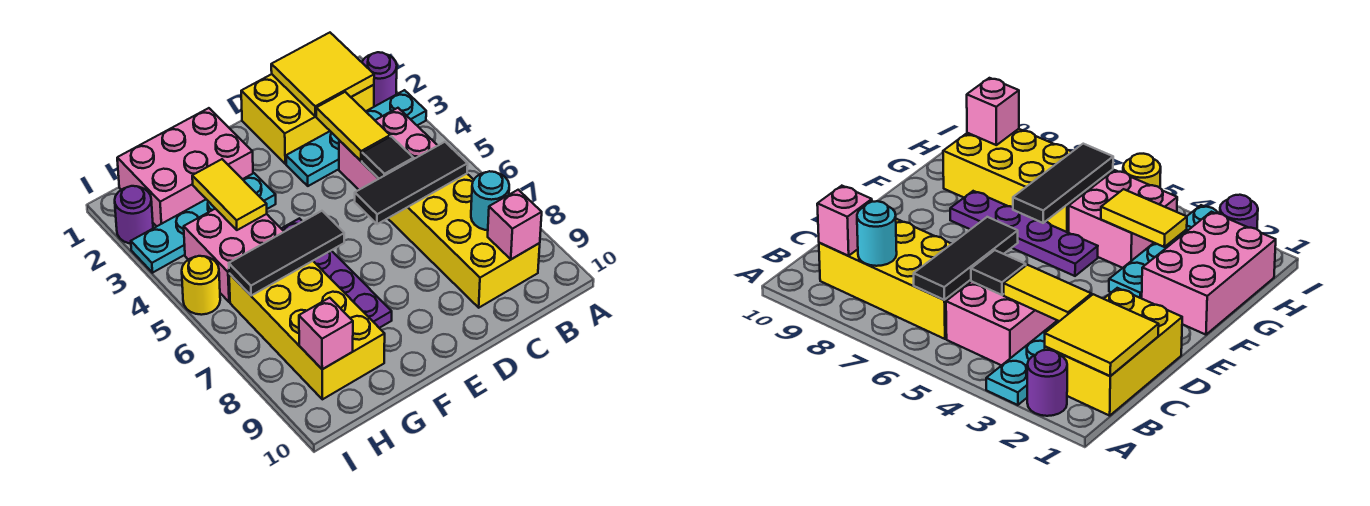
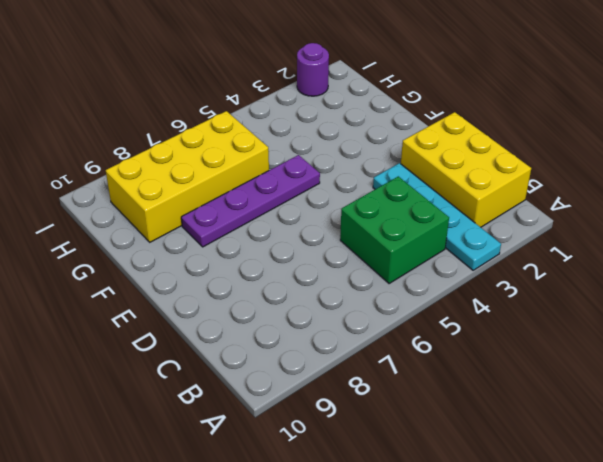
green 2x2 brick [340,176,449,284] -> pink 2x2 brick [339,108,438,190]
none -> purple 1x1 round brick [362,52,397,107]
none -> yellow 2x4 brick [388,174,540,308]
none -> pink 2x3 brick [117,108,253,227]

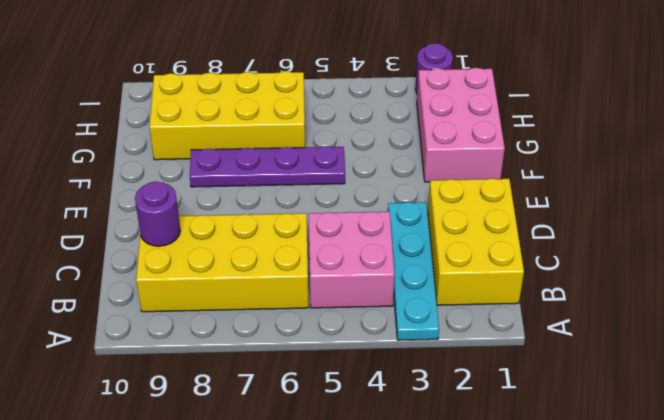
purple 1x1 round brick [135,182,180,246] -> purple 1x1 round brick moved to [362,52,397,107]
none -> cyan 1x4 plate [131,173,276,273]
none -> pink 2x2 brick [184,209,284,302]
none -> yellow 1x1 round brick [182,256,220,315]

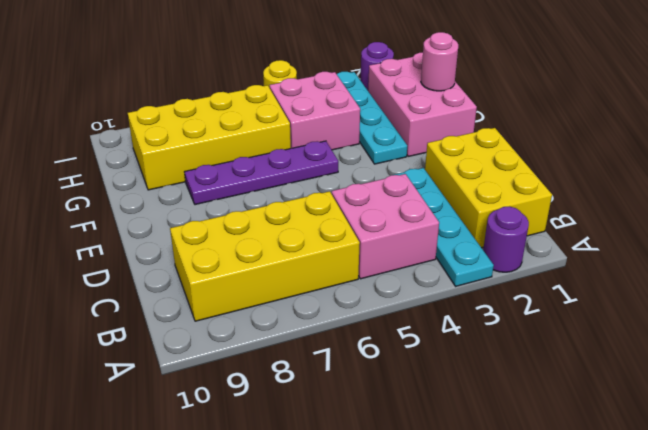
pink 1x1 round brick [421,32,458,91] -> none
none -> yellow 2x2 tile [271,33,374,116]
none -> black 1x3 tile [355,142,468,224]
none -> cyan 1x1 round brick [471,171,509,230]

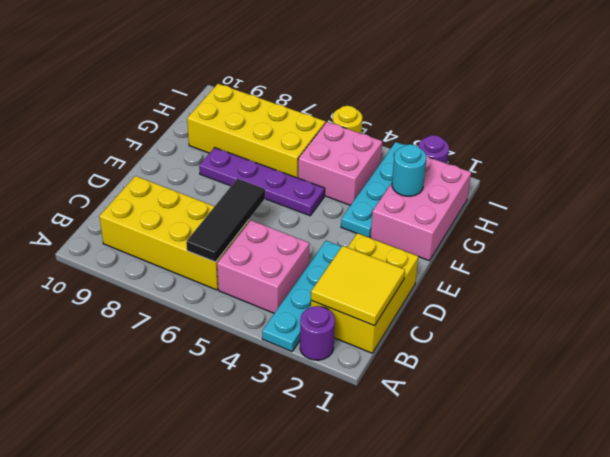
cyan 1x1 round brick [392,144,426,196] -> cyan 1x1 round brick moved to [471,171,509,230]
none -> pink 1x1 brick [488,190,542,259]
none -> yellow 1x2 tile [316,92,390,161]
none -> black 1x1 tile [362,136,414,179]

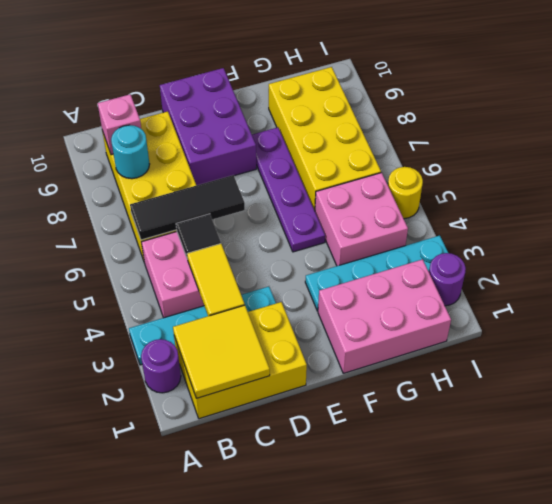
purple 2x3 brick [160,68,256,185] -> none
none -> black 1x3 tile [229,211,344,296]
none -> yellow 1x2 tile [192,159,267,230]
none -> pink 1x1 brick [299,298,353,369]

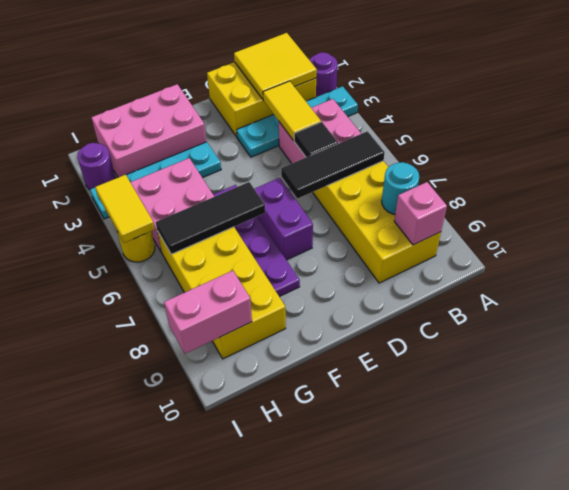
purple 1x2 brick [255,178,313,260] -> none
pink 1x2 brick [164,271,252,354] -> pink 1x1 brick [299,298,353,369]
yellow 1x2 tile [95,175,155,243] -> yellow 1x2 tile moved to [192,159,267,230]

